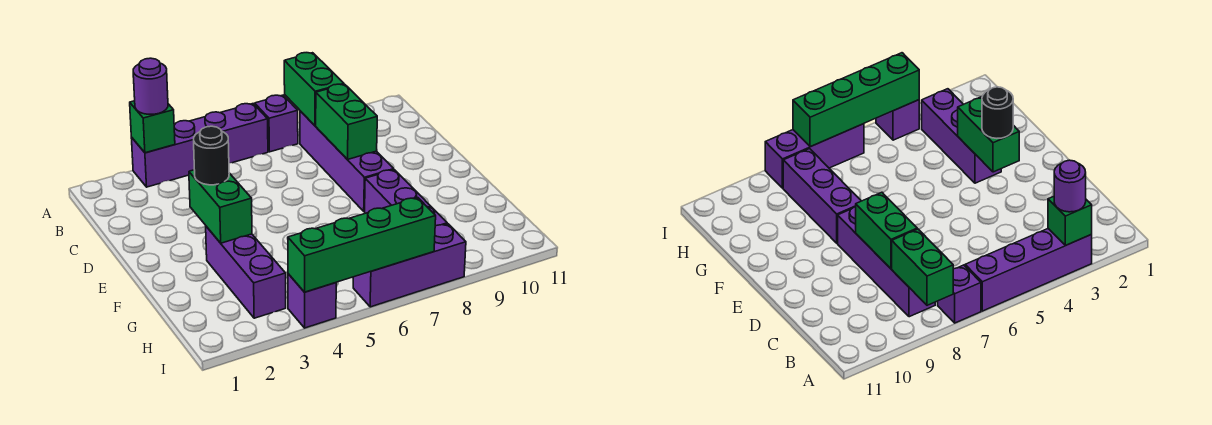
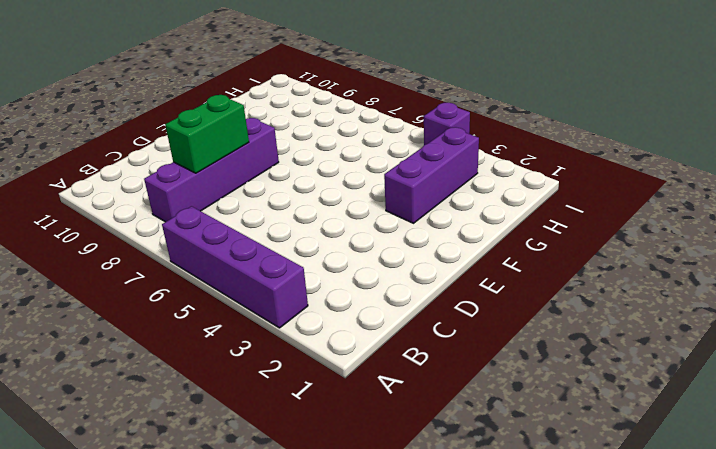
none -> purple 1x1 brick [255,95,298,152]
none -> purple 1x3 brick [365,170,447,226]
none -> purple 1x3 brick [353,224,466,307]

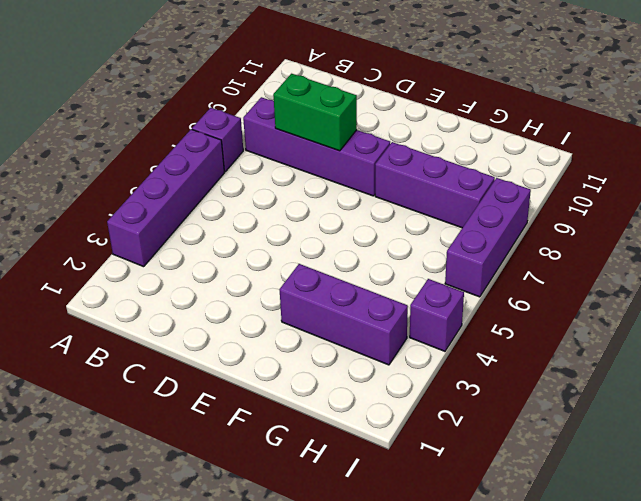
none -> green 1x1 brick [130,101,175,153]
none -> green 1x2 brick [284,53,344,126]
none -> green 1x2 brick [189,170,252,243]

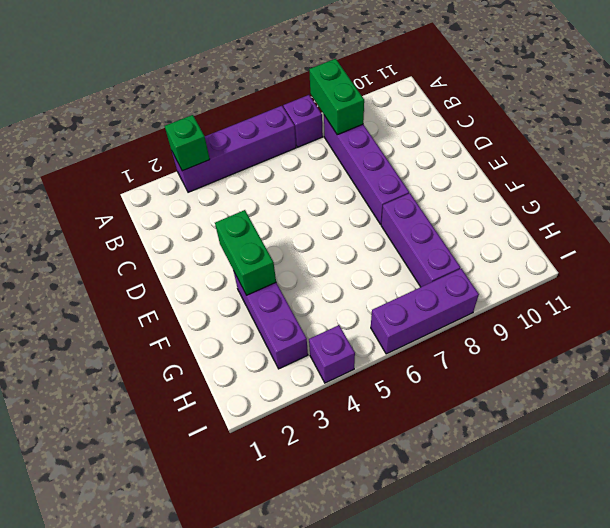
none -> green 1x2 brick [316,84,377,160]
none -> green 1x4 brick [288,198,436,292]
none -> purple 1x1 round brick [133,58,168,114]

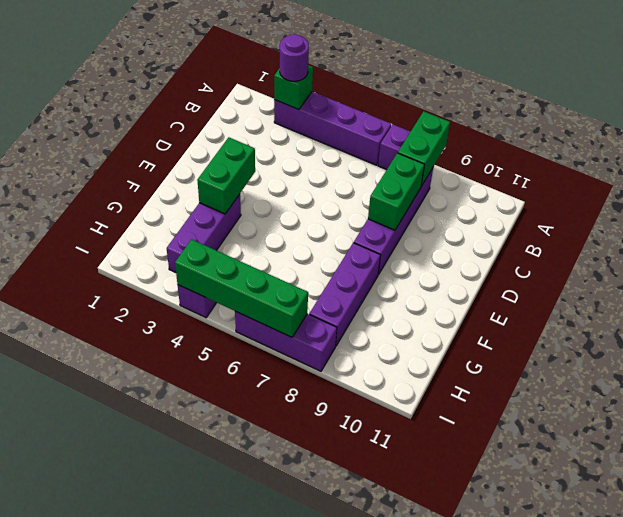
none -> black 1x1 round brick [194,126,229,185]

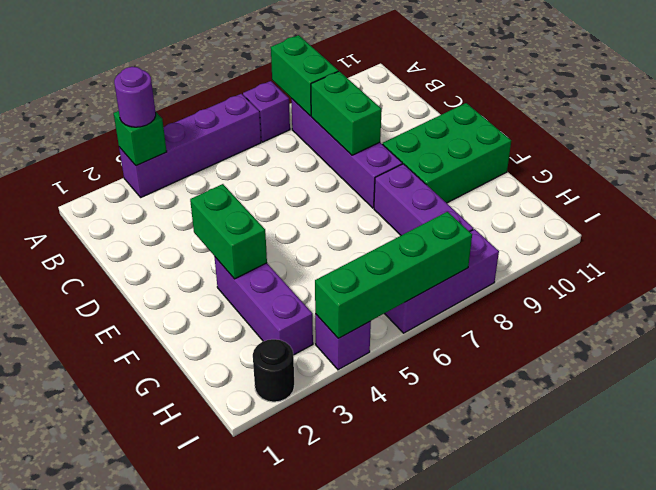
green 2x3 brick [383,103,511,203] -> none
black 1x1 round brick [253,339,294,402] -> black 1x1 round brick moved to [194,126,229,185]

